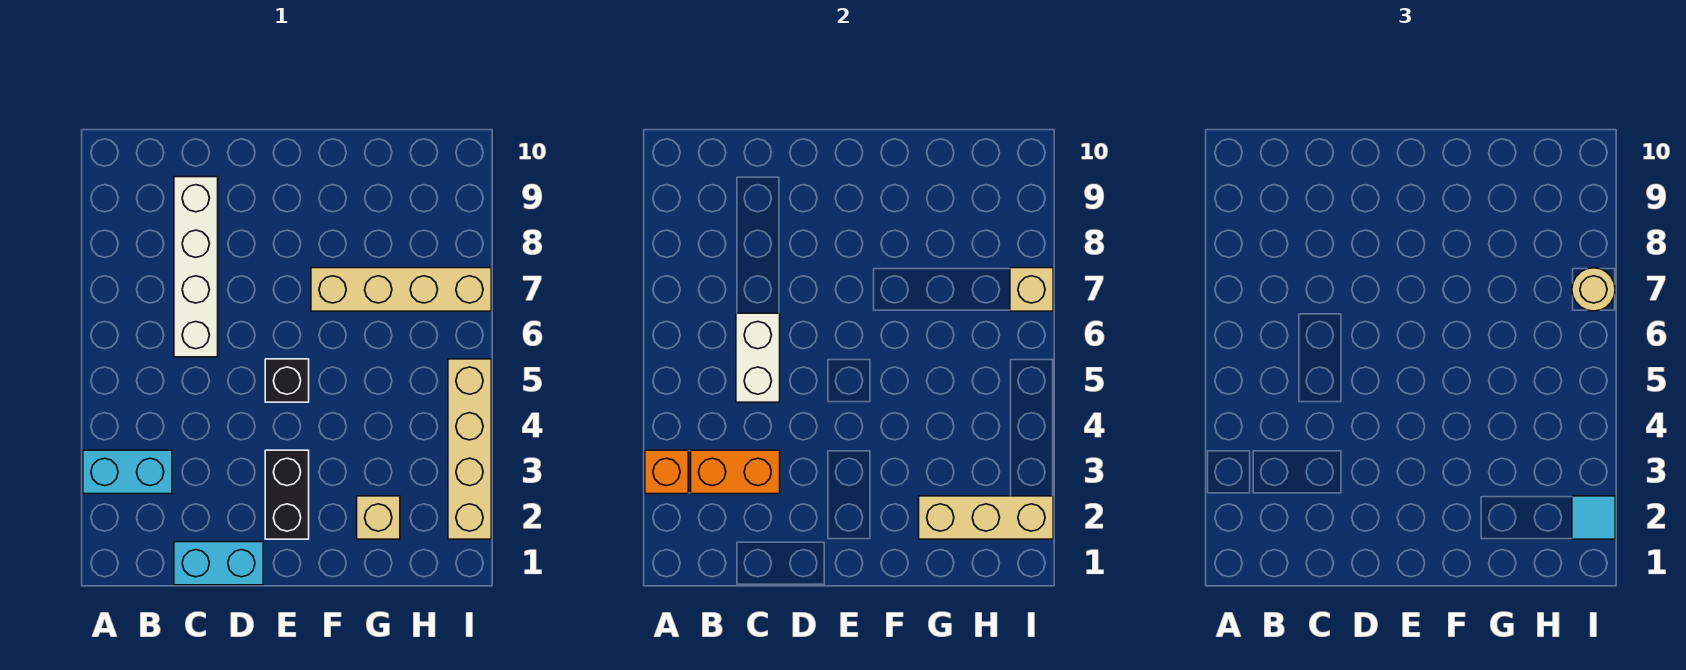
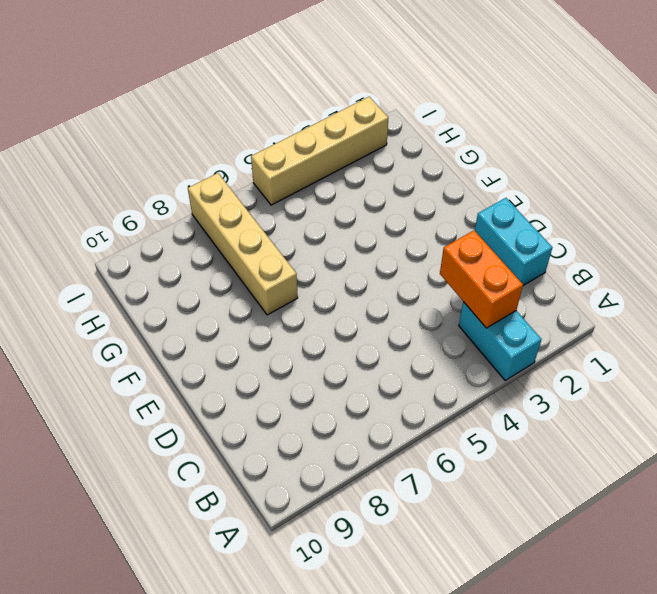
none -> white 1x4 brick [174,177,218,357]
none -> black 1x2 brick [265,450,309,539]
none -> black 1x1 brick [265,359,309,402]

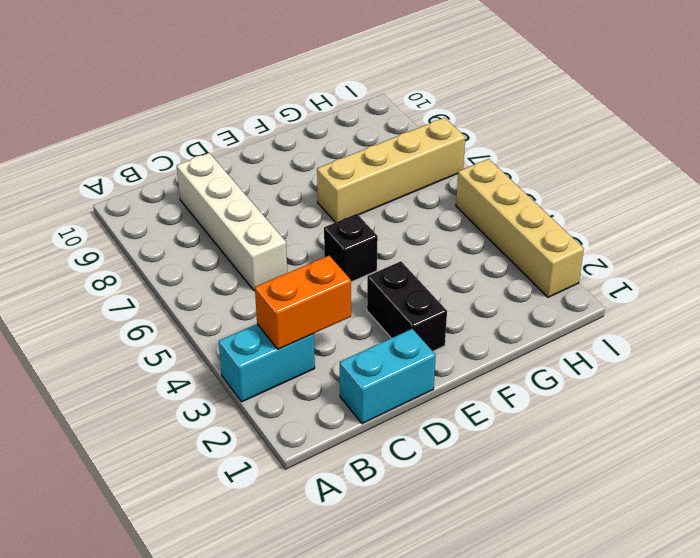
none -> tan 1x1 brick [357,496,400,539]
none -> orange 1x1 brick [645,450,688,494]
none -> white 1x2 brick [736,313,780,402]

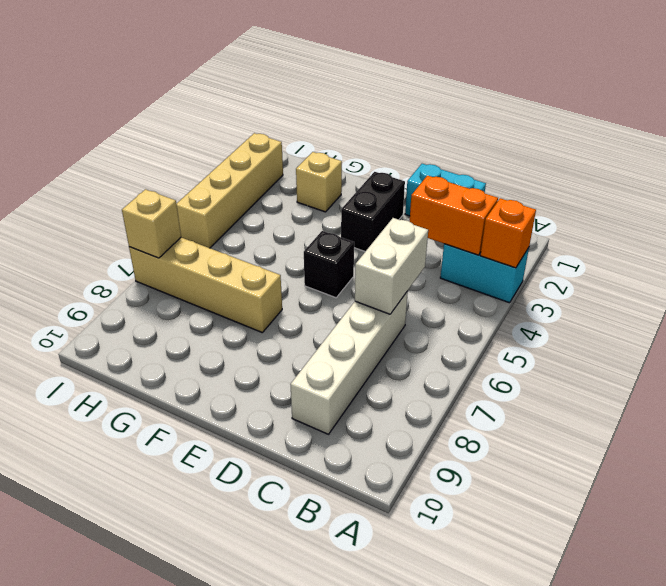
none -> tan 1x3 brick [919,496,1053,539]
none -> cyan 1x1 tile [1572,496,1615,539]
none -> tan 1x1 round brick [1572,268,1615,311]

